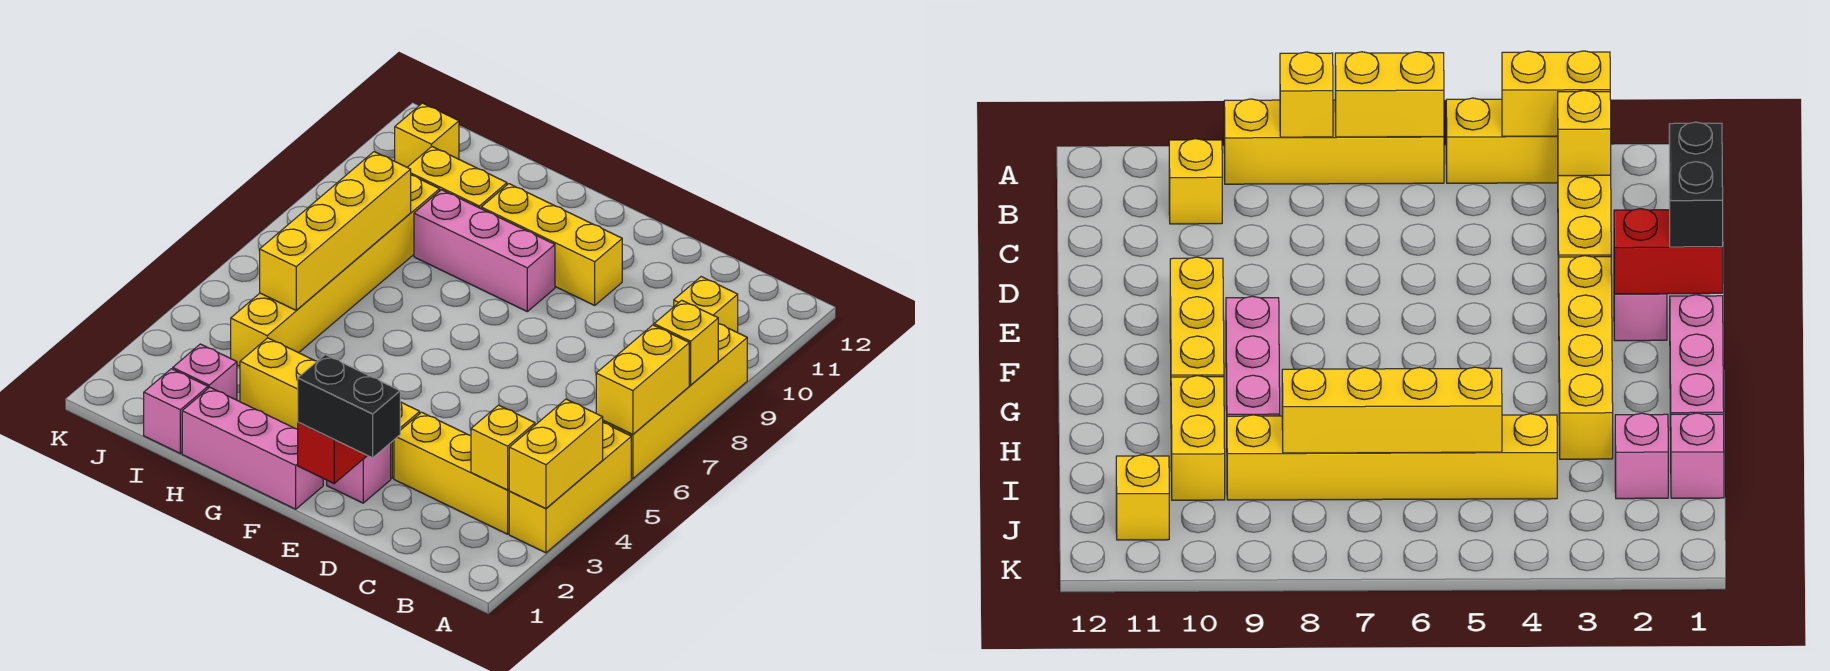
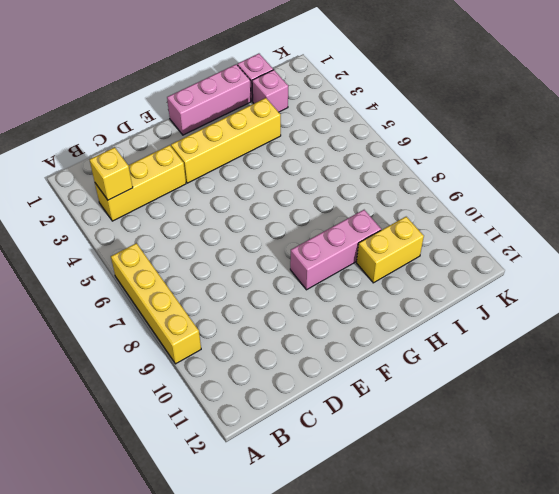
none -> yellow 1x3 brick [509,423,631,553]
none -> yellow 1x1 brick [674,277,738,333]
none -> pink 1x1 brick [327,443,391,503]

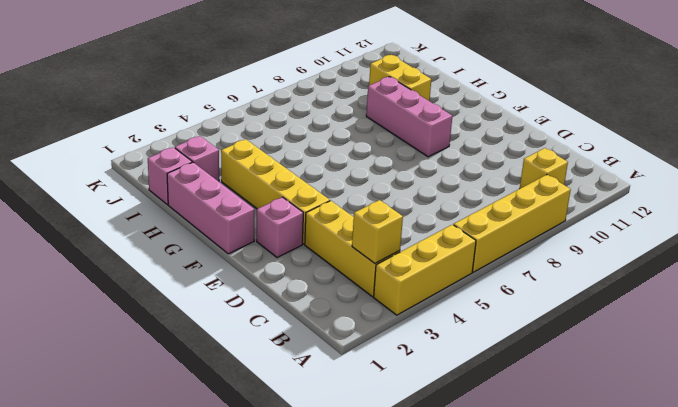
none -> yellow 1x3 brick [481,184,622,305]
none -> yellow 1x6 brick [231,175,440,366]
none -> yellow 1x1 brick [395,103,459,167]

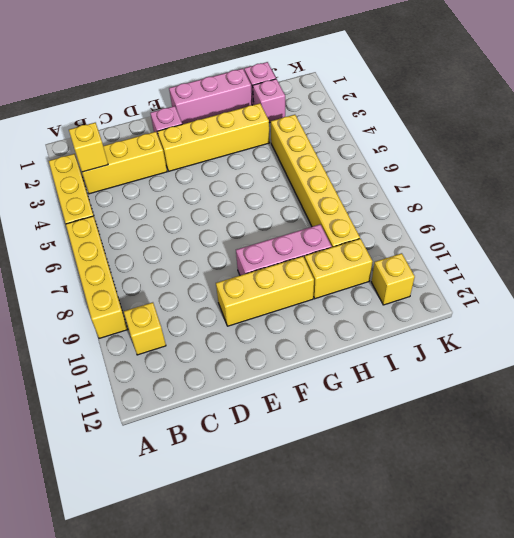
none -> yellow 1x2 brick [509,399,603,508]
none -> yellow 1x2 brick [596,325,689,434]
none -> yellow 1x1 brick [654,300,718,385]

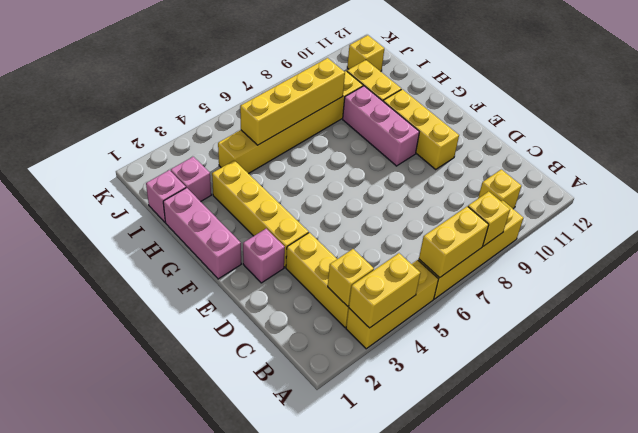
none -> red 1x2 brick [298,422,367,483]
none -> black 1x2 brick [298,355,400,458]

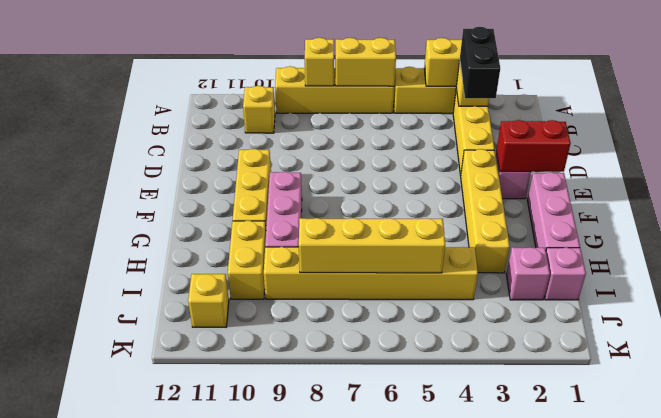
black 1x2 brick [460,27,500,98] -> black 1x2 brick moved to [298,355,400,458]

